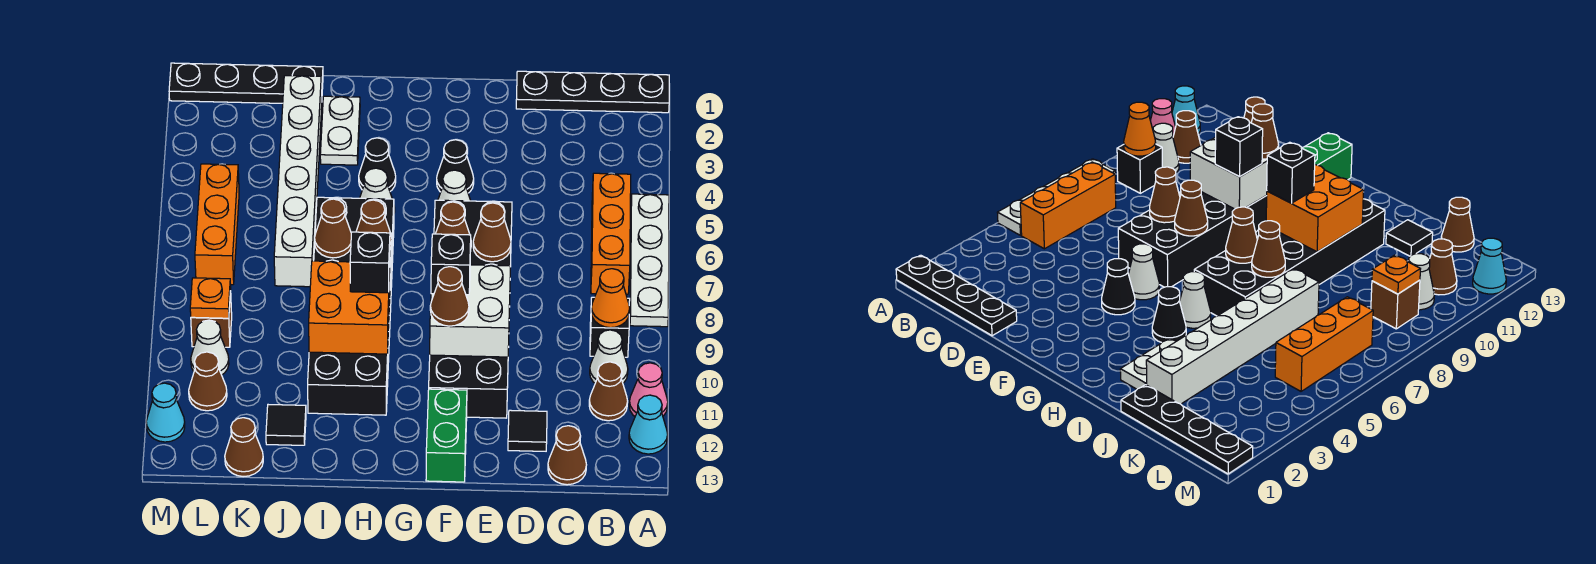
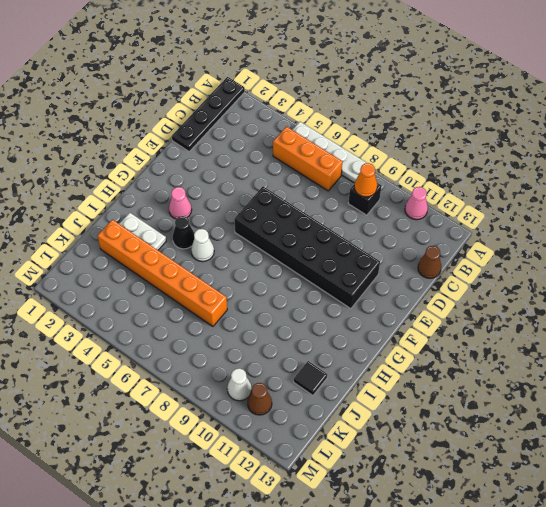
pink 1x1 cone [169,187,192,219] -> none
orange 1x6 brick [97,220,227,326] -> white 1x6 brick [274,76,322,287]
none -> cyan 1x1 cone [629,395,668,454]
none -> white 1x1 cone [590,330,628,383]
none -> brown 1x1 cone [589,362,628,421]
none -> black 1x1 tile [508,410,547,451]

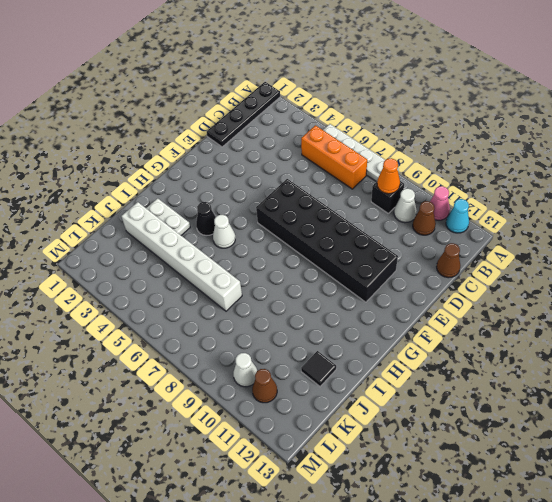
none -> black 1x1 tile [508,410,547,451]
none -> black 1x1 cone [437,140,474,193]
none -> white 1x1 cone [438,170,471,201]
none -> green 1x2 brick [426,389,467,482]

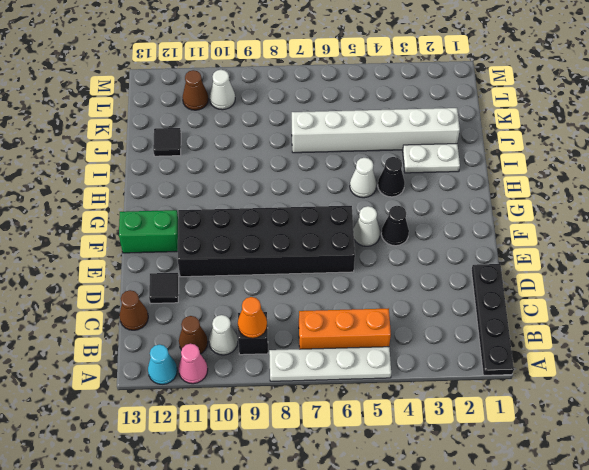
none -> black 2x6 brick [308,197,394,415]
none -> black 1x4 plate [169,63,323,103]
none -> brown 1x1 cone [225,418,263,477]
none -> orange 1x3 brick [195,164,239,285]

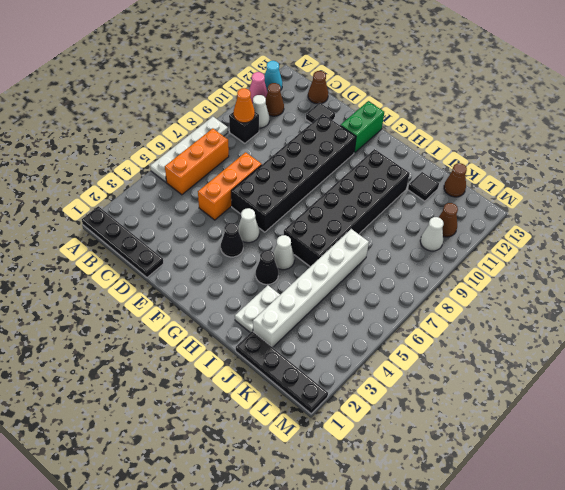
orange 1x3 brick [198,152,262,220] -> orange 1x3 brick moved to [195,164,239,285]
none -> brown 1x1 brick [191,291,232,347]
none -> cyan 1x1 cone [146,383,185,442]
none -> brown 1x1 cone [473,203,511,262]
none -> white 2x2 brick [430,265,510,357]

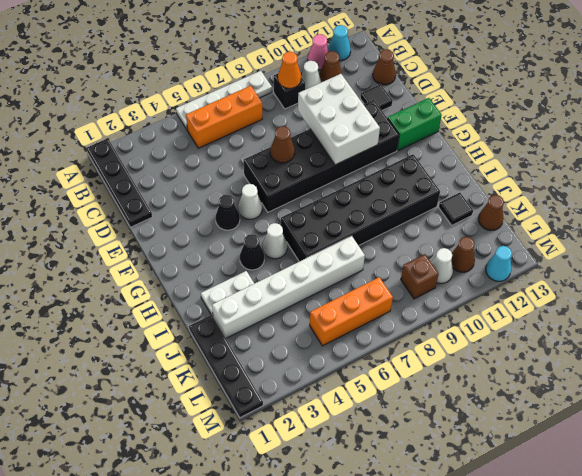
white 2x3 brick [298,74,380,165] -> white 2x2 brick [430,265,510,357]
none -> brown 1x1 cone [436,202,470,235]
none -> brown 1x1 cone [356,200,392,250]
none -> orange 2x2 brick [309,261,390,354]
none -> brown 1x1 cone [315,199,351,258]

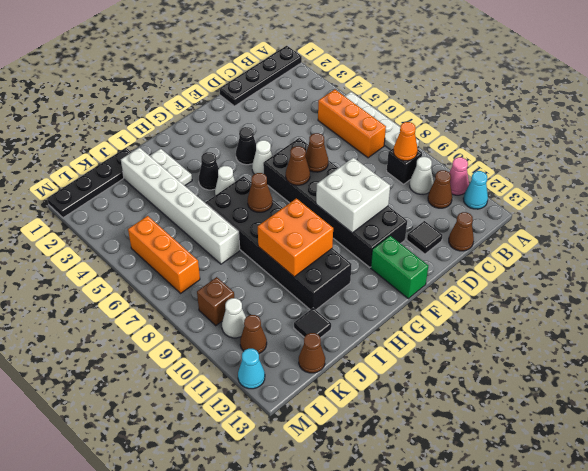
none -> brown 1x1 cone [315,199,351,258]
none -> orange 1x1 plate [190,278,231,318]
none -> black 1x1 brick [431,234,471,295]
none -> brown 1x1 cone [430,267,469,326]

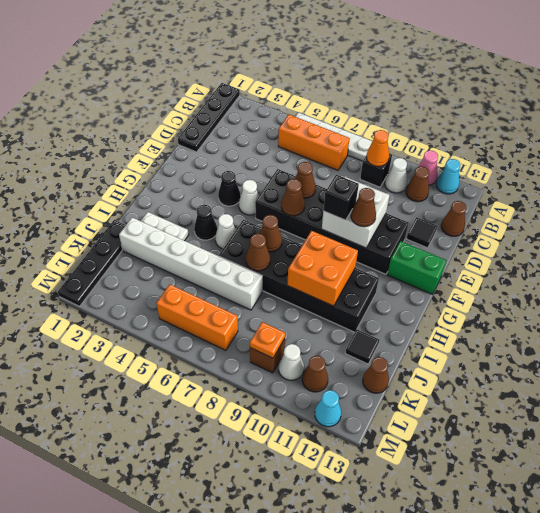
none -> black 1x1 brick [350,232,390,293]

